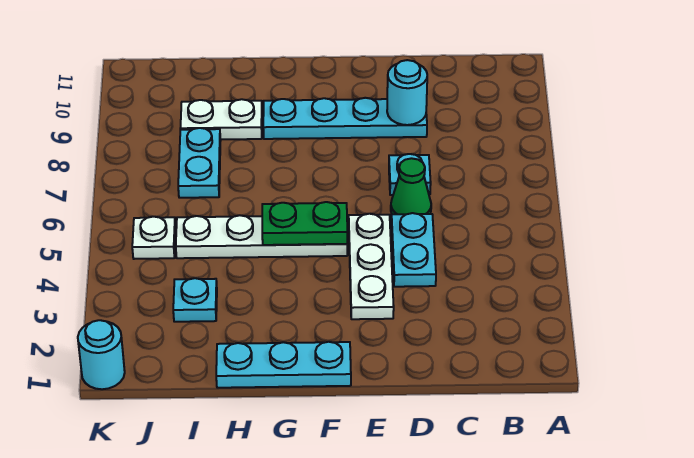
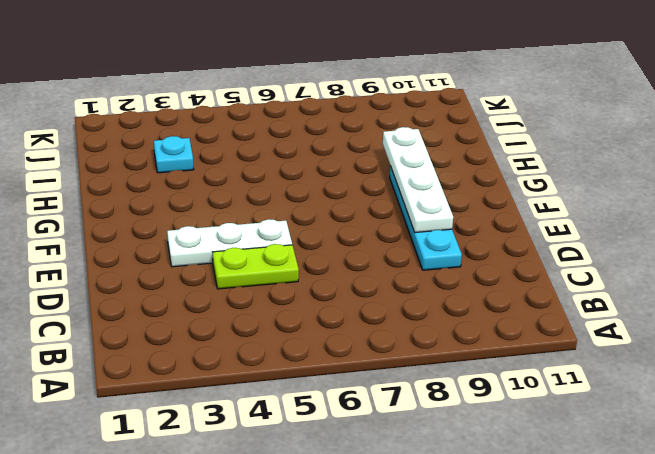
lime 1x2 plate [213,244,299,289] -> cyan 1x2 plate [391,213,436,287]
white 1x4 plate [383,127,453,233] -> white 1x4 plate moved to [176,215,347,258]
none -> green 1x1 cone [391,158,431,215]
none -> cyan 1x1 plate [389,154,431,195]
none -> cyan 1x3 plate [216,342,351,388]

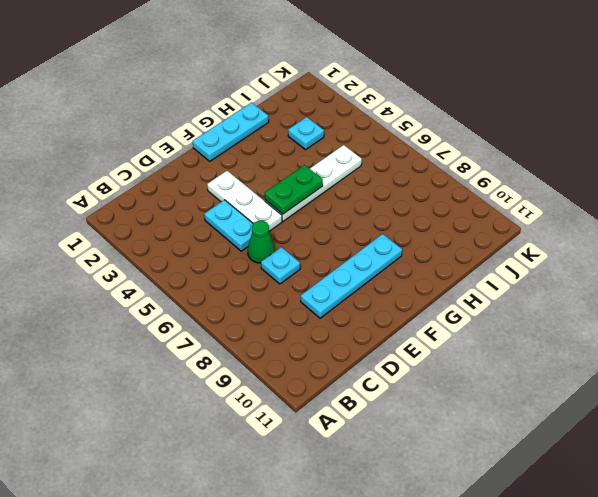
none -> white 1x2 plate [181,99,262,140]
none -> cyan 1x2 plate [178,128,220,198]
none -> white 1x1 plate [132,217,176,259]

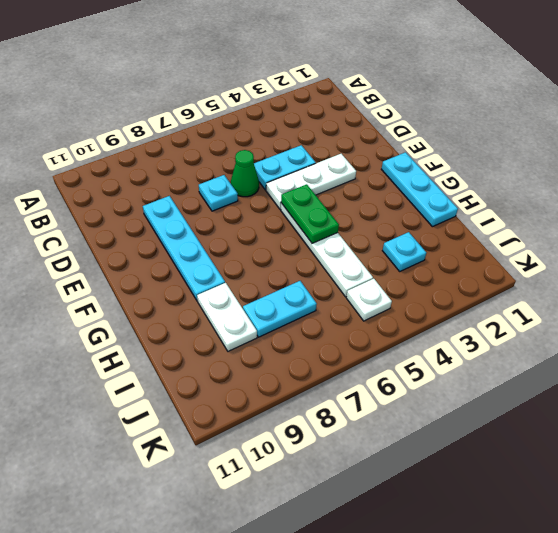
none -> cyan 1x1 round brick [78,320,125,389]
none -> cyan 1x1 round brick [387,60,427,125]

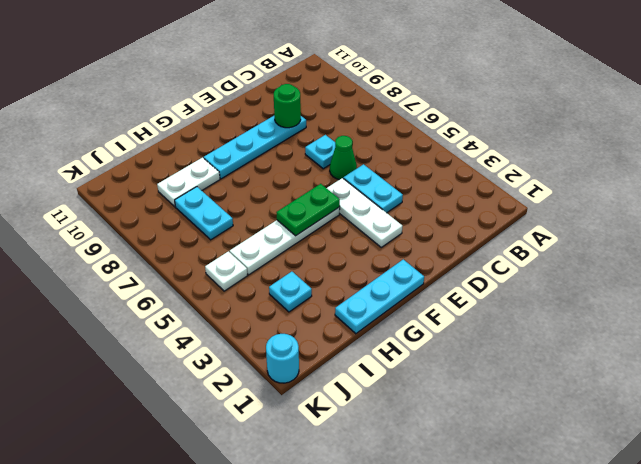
green 1x1 round brick [274,84,301,128] -> cyan 1x1 round brick [387,60,427,125]

